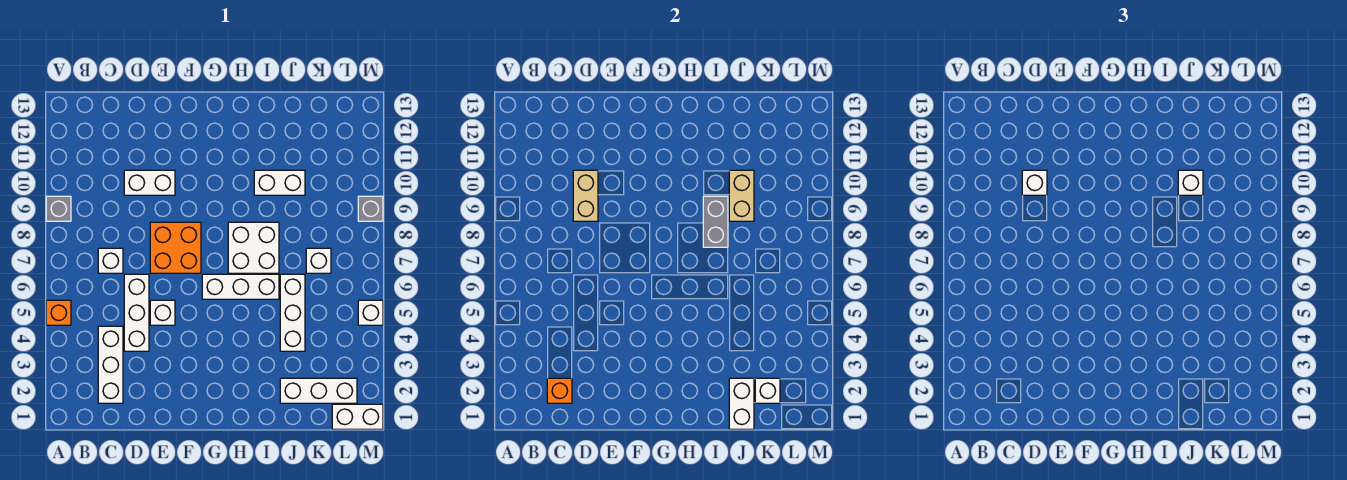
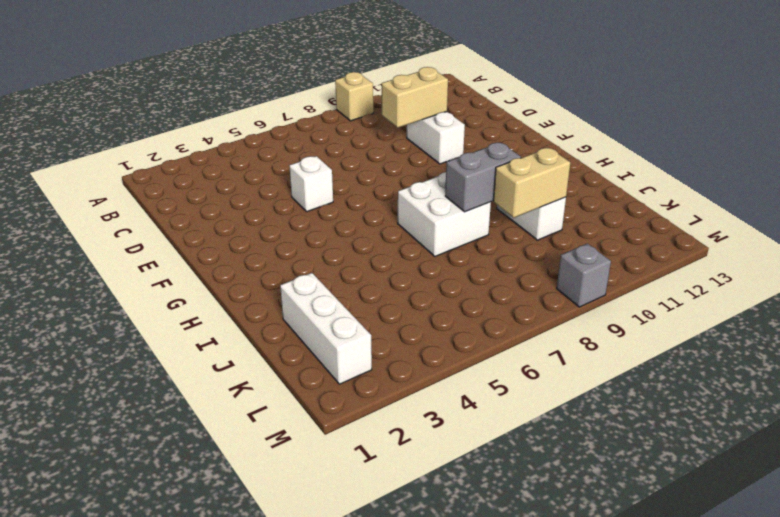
tan 1x1 brick [335,72,373,121] -> grey 1x1 brick [46,196,71,221]
none -> orange 1x1 brick [46,300,71,325]
none -> white 1x3 brick [98,326,123,403]
none -> white 1x1 brick [98,248,123,273]

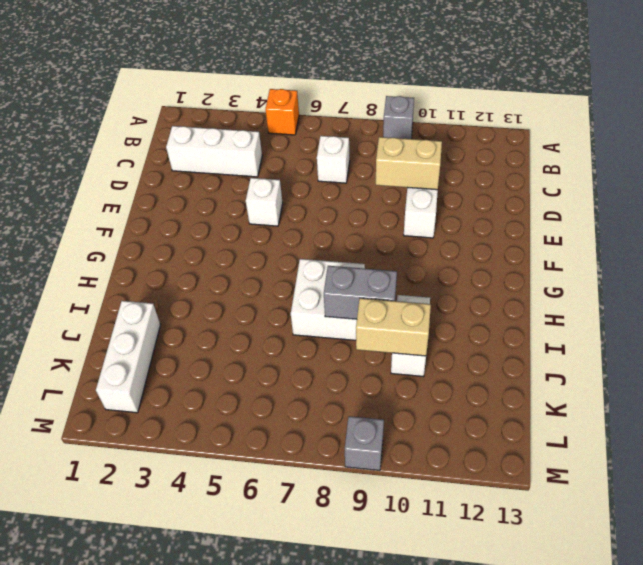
none -> white 1x3 brick [124,274,149,351]
none -> orange 2x2 brick [150,222,201,273]
none -> white 1x3 brick [202,274,279,299]

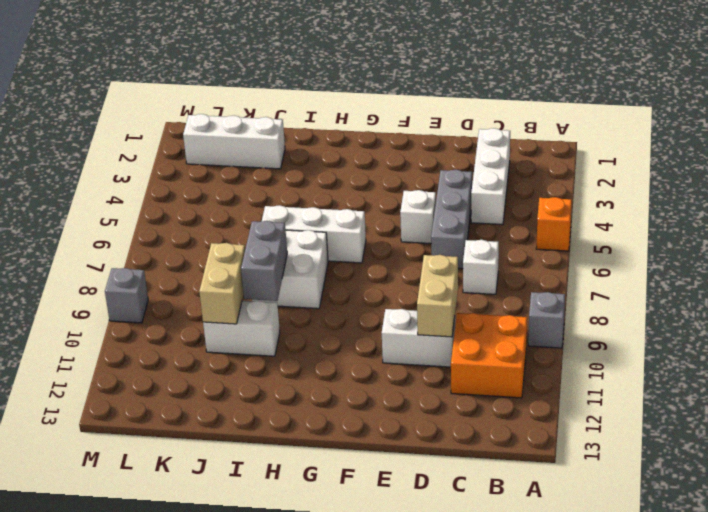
orange 2x2 brick [451,313,527,398] -> orange 2x2 brick moved to [150,222,201,273]
grey 1x3 brick [431,170,472,269] -> white 1x3 brick [124,274,149,351]
none -> white 1x3 brick [280,274,305,351]
none -> white 1x1 brick [306,248,331,273]
none -> white 1x2 brick [332,404,383,429]

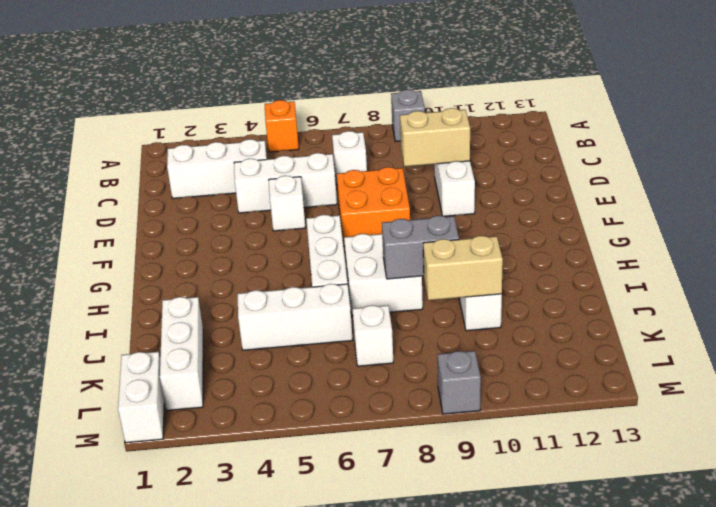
none -> white 1x1 brick [358,300,383,325]
none -> orange 1x1 brick [547,378,572,403]
none -> white 1x2 brick [729,378,754,429]

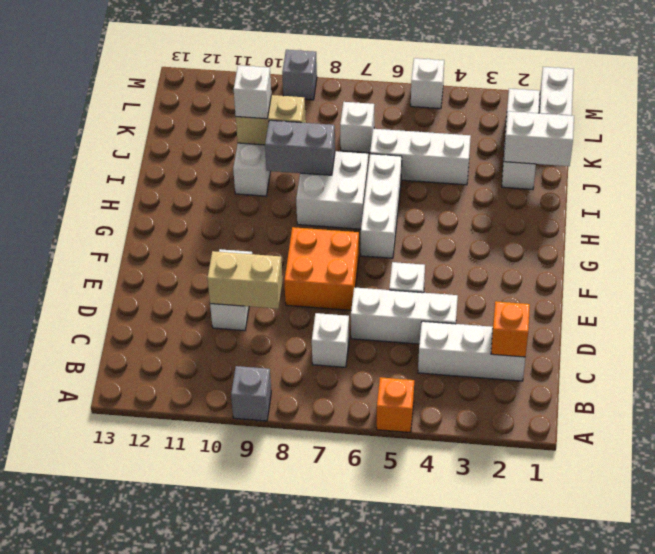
none -> white 1x1 brick [755,378,780,403]
none -> white 1x1 brick [1022,170,1047,195]

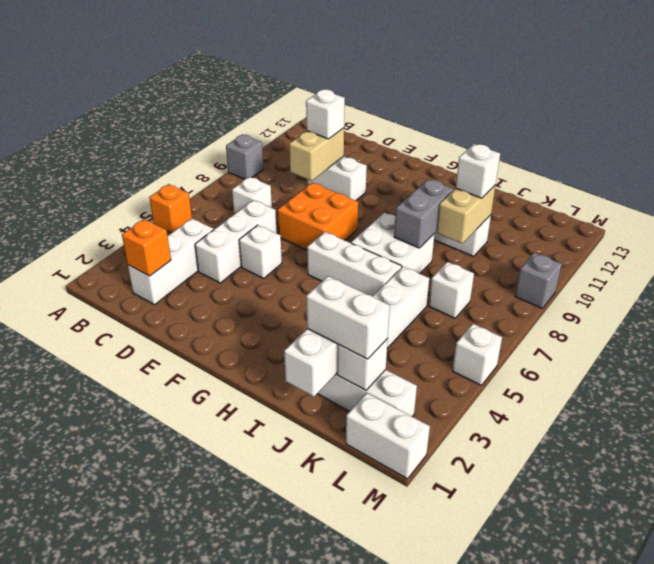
white 1x2 brick [306,276,390,359] -> none

